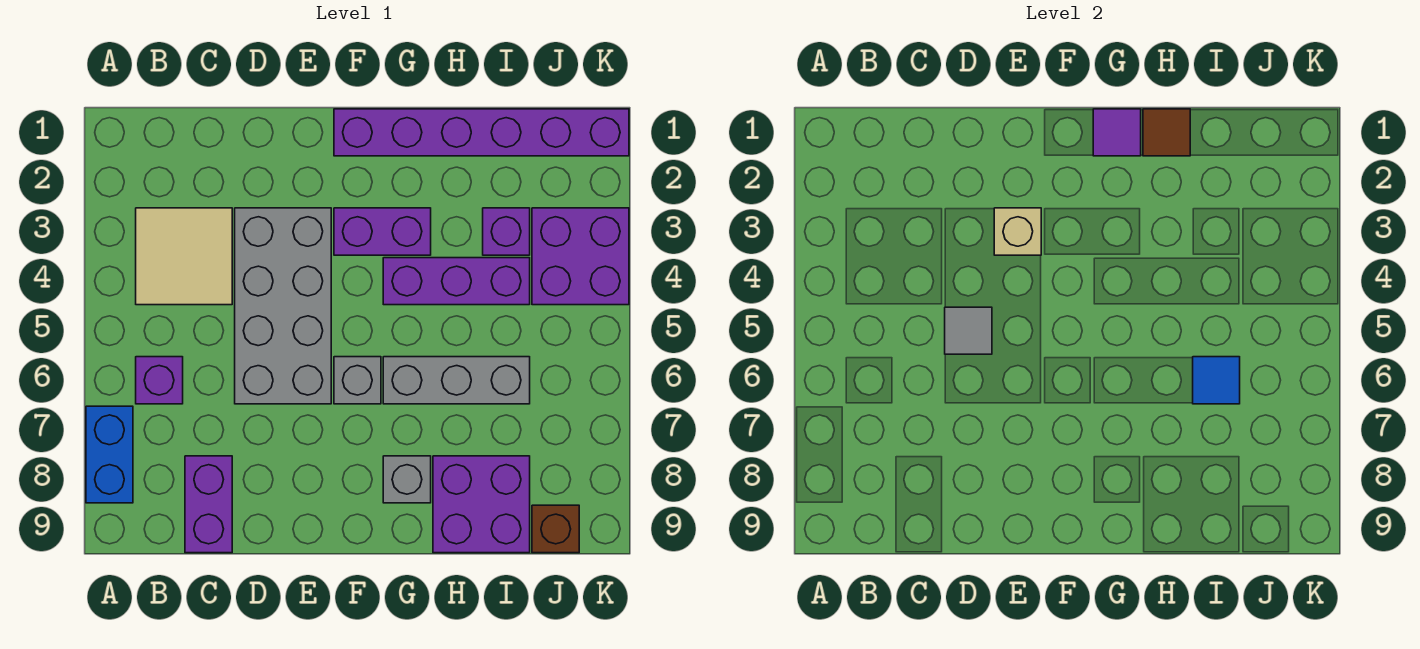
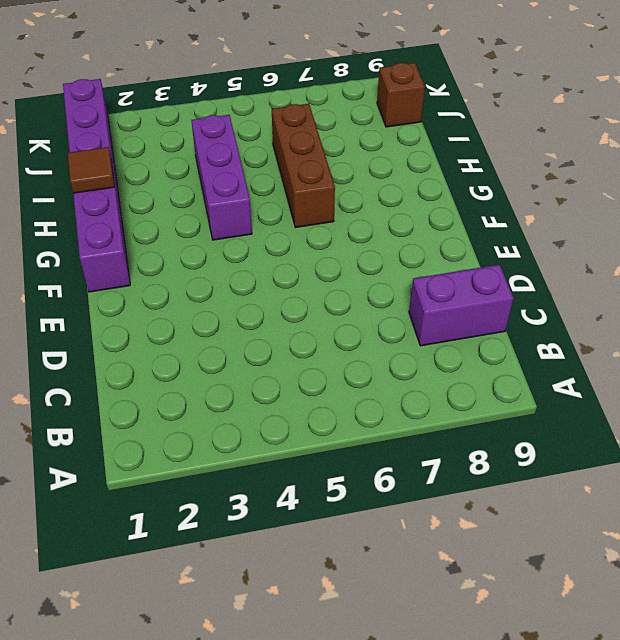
brown 1x3 brick [272,104,335,228] -> grey 1x3 brick [383,357,530,404]
none -> blue 1x2 brick [86,406,133,503]
none -> tan 2x2 tile [136,208,232,305]
none -> purple 1x1 brick [136,357,183,404]

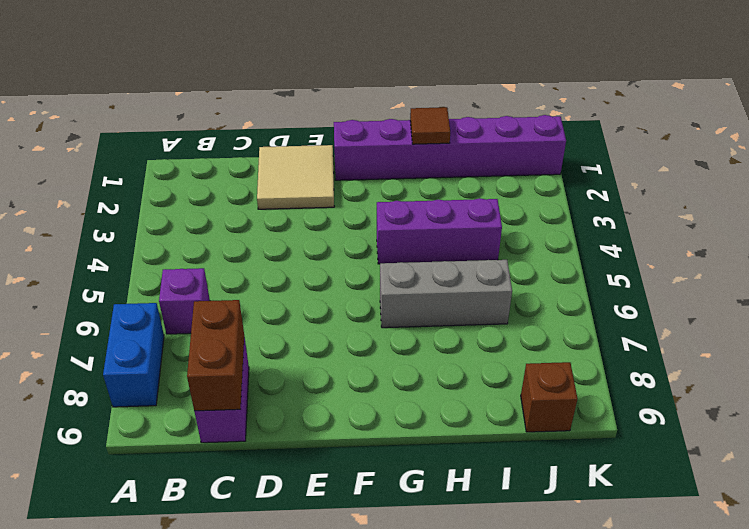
brown 1x2 brick [187,300,244,411] -> none
tan 2x2 tile [257,145,334,209] -> tan 2x2 tile moved to [136,208,232,305]
none -> grey 2x4 brick [235,208,331,404]
none -> purple 1x2 brick [334,208,431,255]
none -> grey 1x1 brick [334,357,381,404]

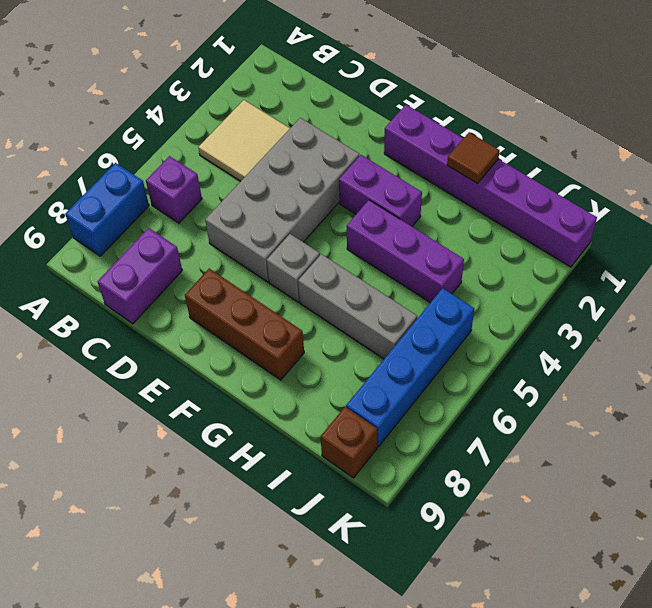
brown 1x3 brick [185,269,304,380] -> grey 1x1 brick [383,456,431,503]
blue 1x4 brick [346,288,474,447] -> none
none -> purple 2x2 brick [433,456,530,553]
none -> purple 1x1 brick [483,208,530,255]
none -> purple 2x2 brick [532,208,629,305]

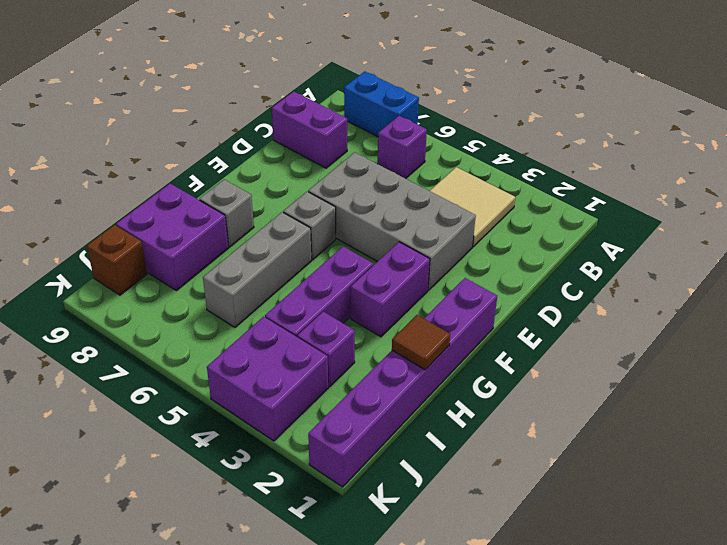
none -> grey 1x1 tile [945,307,992,354]
none -> tan 1x1 brick [994,208,1041,255]
none -> purple 1x1 tile [1093,109,1141,156]

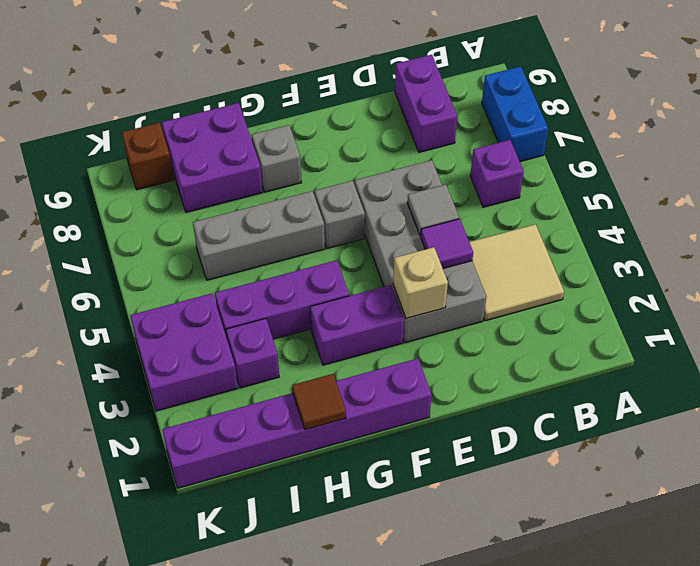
purple 1x1 tile [421,219,473,268] -> purple 1x1 tile moved to [1093,109,1141,156]
none -> blue 1x1 tile [1193,357,1240,404]

